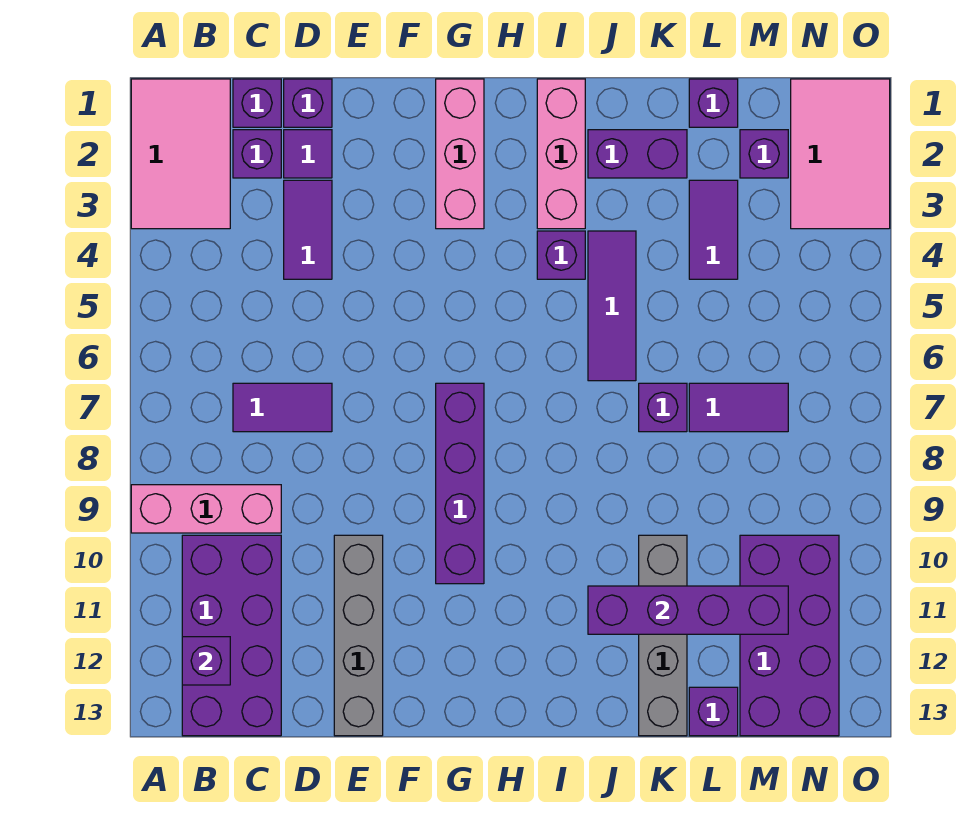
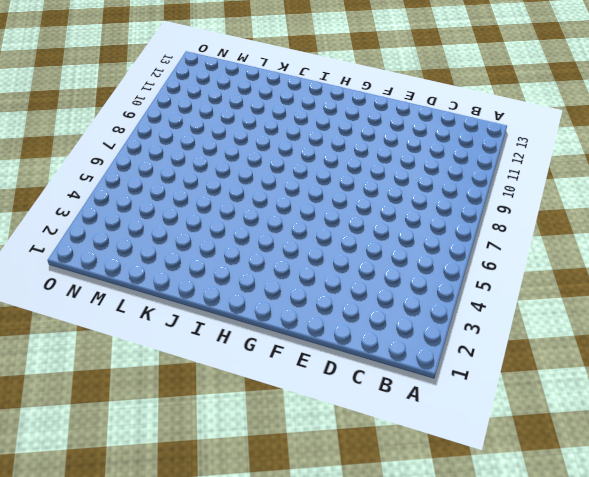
none -> pink 2x3 tile [131,79,230,229]
none -> pink 1x3 brick [131,485,281,533]
none -> purple 2x4 brick [182,535,281,736]

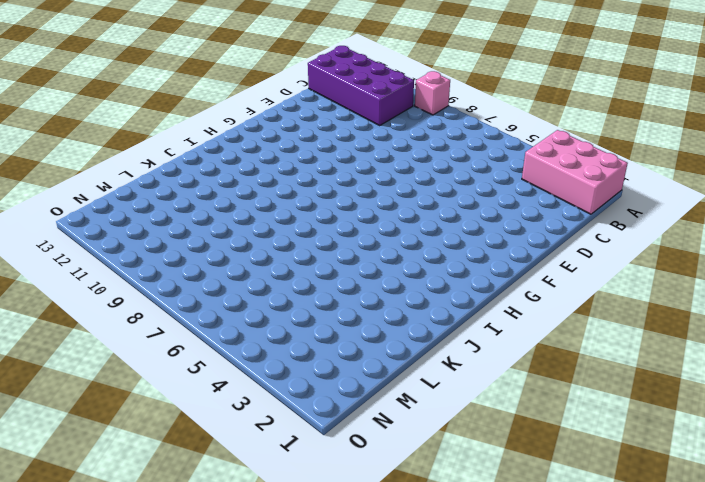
pink 2x3 brick [522,130,628,214] -> pink 2x3 tile [131,79,230,229]
pink 1x1 brick [415,71,450,115] -> pink 1x3 brick [131,485,281,533]
none -> purple 1x1 brick [233,79,281,127]
none -> purple 1x1 brick [233,130,281,178]
none -> purple 1x2 tile [233,383,332,432]

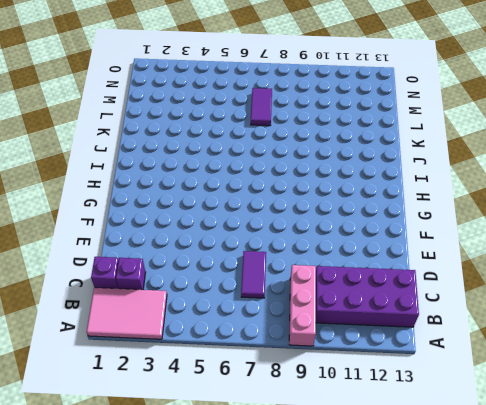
none -> purple 1x1 brick [284,79,332,127]
none -> purple 1x1 tile [284,130,332,178]
none -> purple 1x2 tile [284,180,332,279]

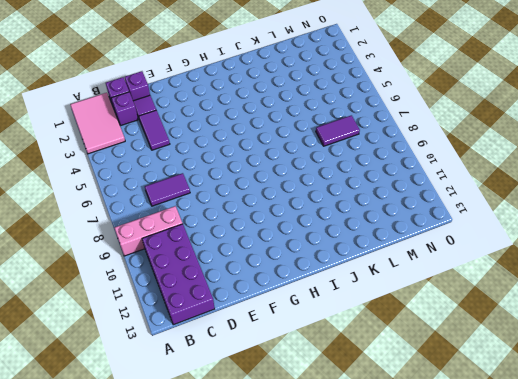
none -> grey 1x4 brick [334,535,383,736]
none -> pink 1x3 brick [436,79,484,229]
none -> purple 1x4 brick [436,383,484,584]

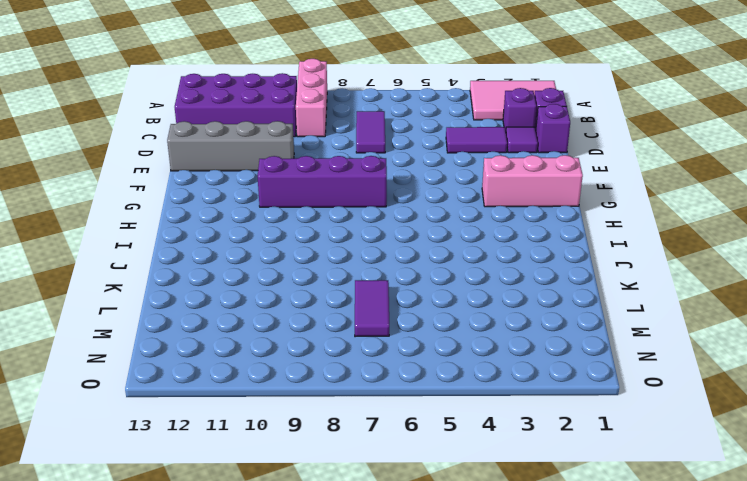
none -> pink 1x3 brick [537,79,585,229]
none -> purple 1x1 brick [537,231,585,279]
none -> purple 1x2 brick [588,130,687,178]

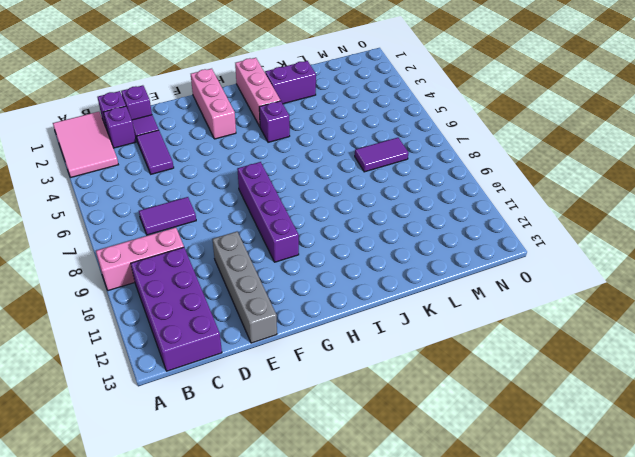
none -> purple 1x3 tile [588,231,636,381]
none -> purple 1x1 brick [639,383,687,432]
none -> grey 1x4 brick [639,535,687,736]

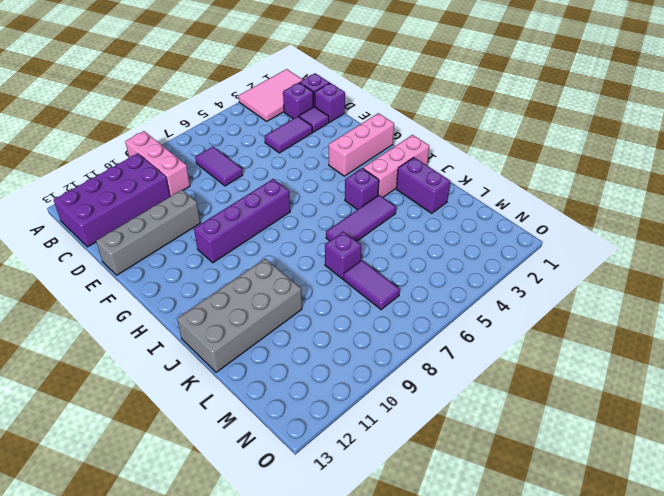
grey 2x4 brick [177,259,302,372] -> grey 1x4 brick [639,535,687,736]
none -> purple 1x1 brick [689,79,738,127]
none -> purple 1x2 tile [689,180,738,279]
none -> purple 1x1 brick [689,687,738,736]

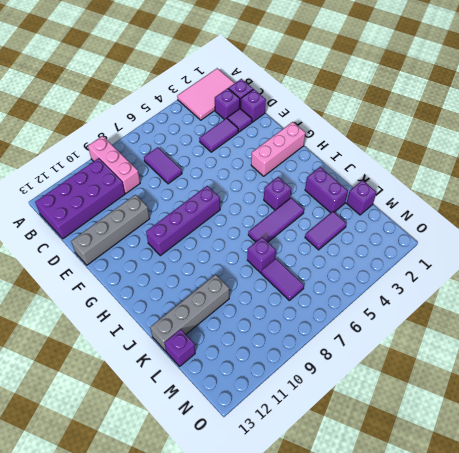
none -> pink 1x3 brick [537,79,585,229]
none -> purple 1x1 brick [740,130,788,178]
none -> purple 2x4 brick [740,535,839,736]

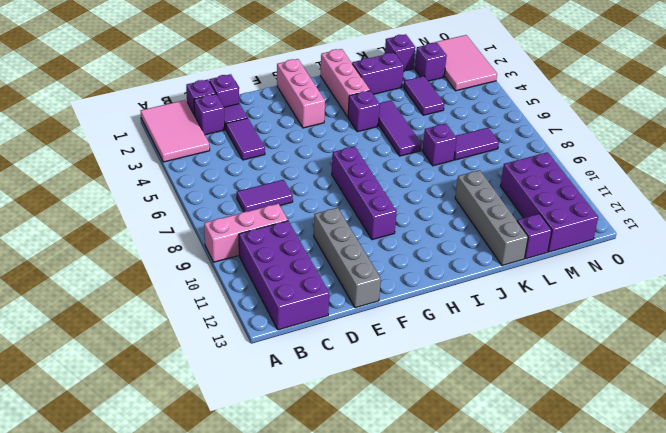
none -> purple 1x1 brick [182,637,230,685]
none -> purple 1x4 brick [588,586,788,634]

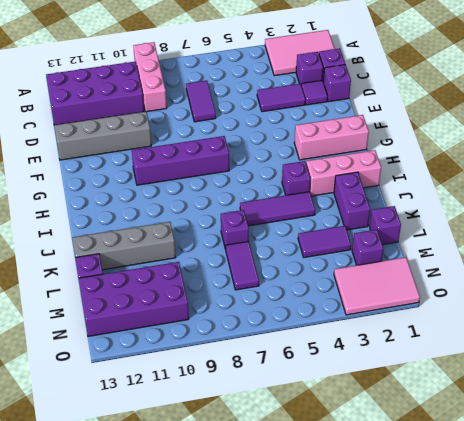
none -> purple 1x1 brick [182,637,230,685]
none -> purple 1x4 brick [588,586,788,634]

